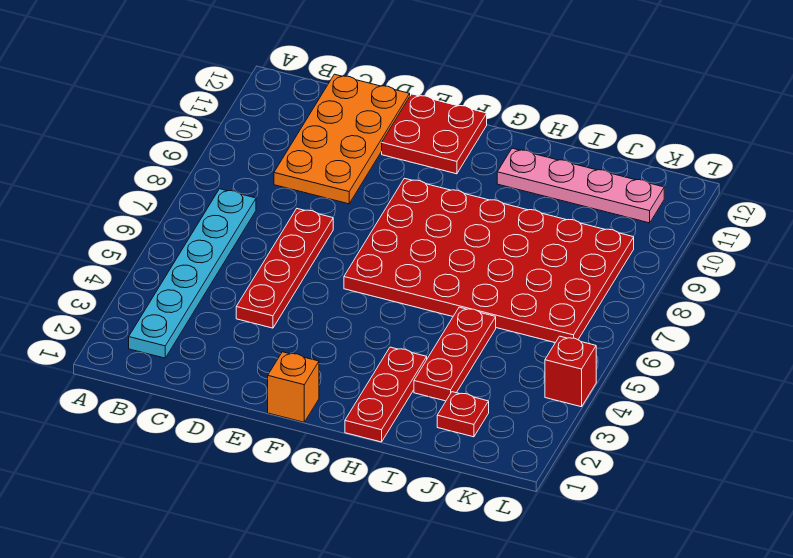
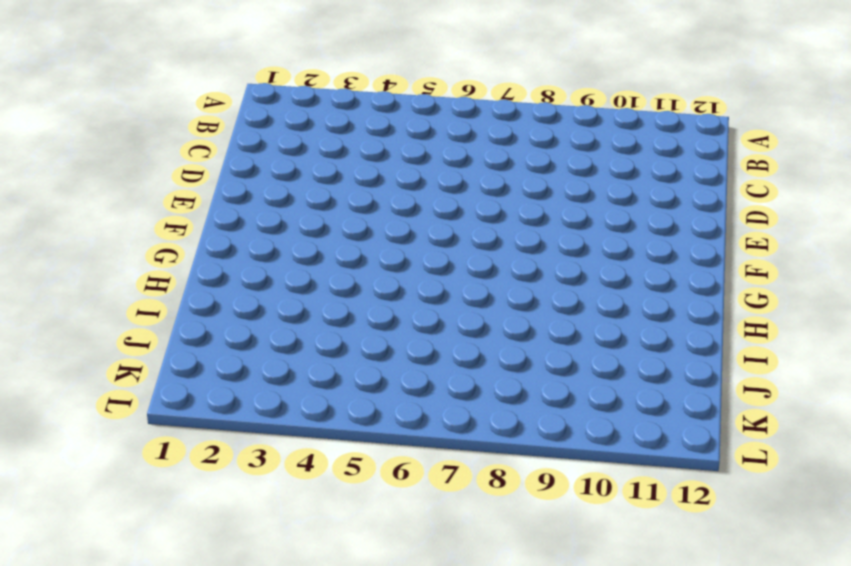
none -> cyan 1x6 plate [129,189,256,358]
none -> orange 2x4 plate [274,74,410,204]

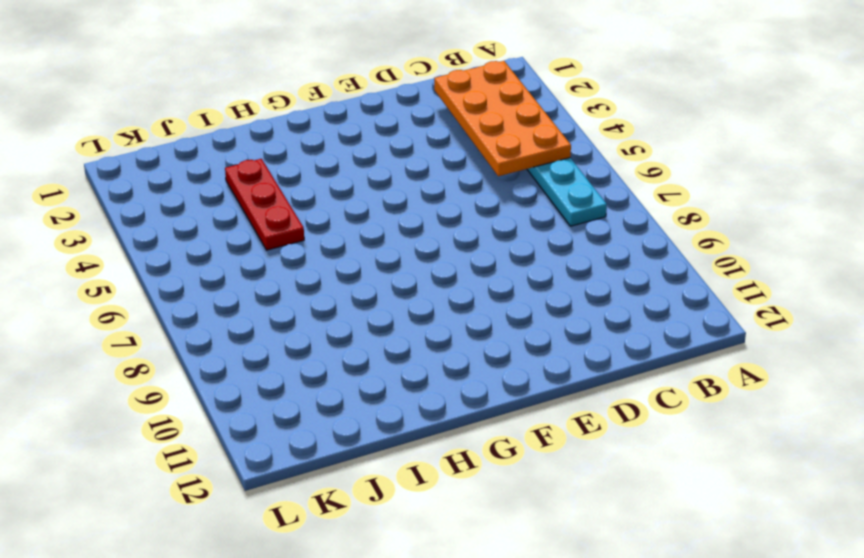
orange 2x4 plate [434,61,571,176] -> orange 2x4 plate moved to [274,74,410,204]
none -> red 1x4 plate [236,209,333,328]
none -> red 2x2 plate [382,94,487,174]

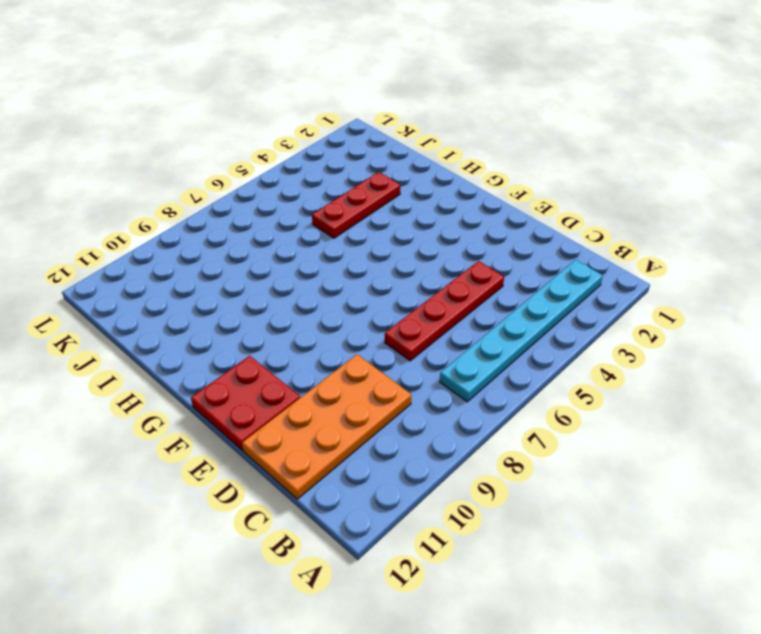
none -> orange 1x1 brick [268,352,319,422]
none -> red 4x6 plate [344,178,634,343]

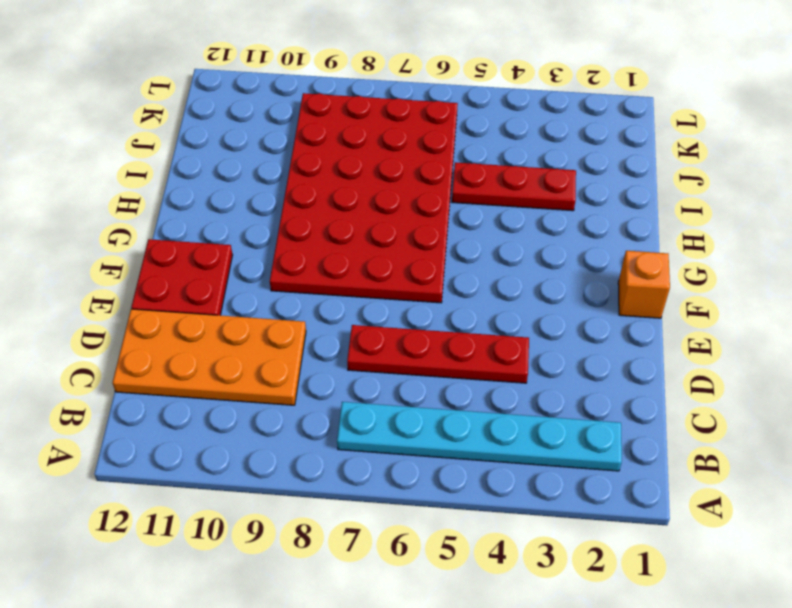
none -> red 1x3 plate [345,347,427,442]
none -> pink 1x4 plate [497,148,664,223]

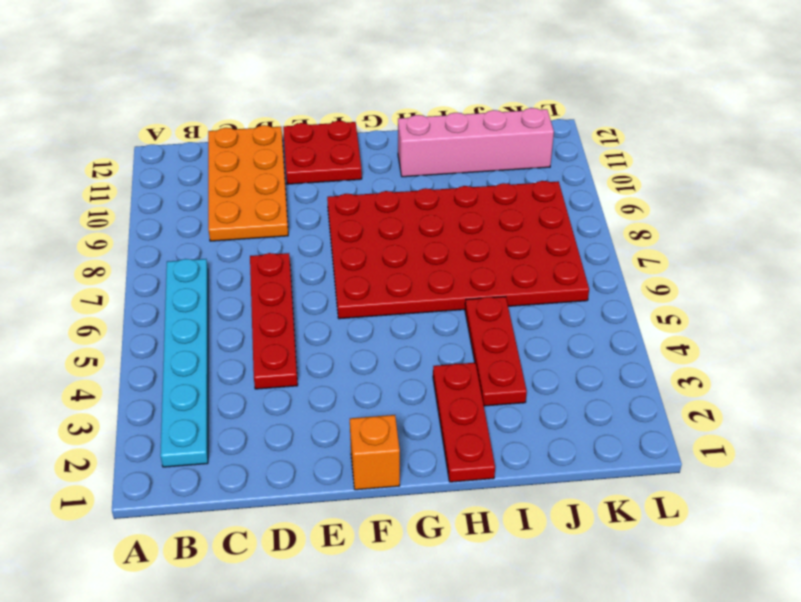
pink 1x4 brick [398,108,554,177] -> pink 1x4 plate [497,148,664,223]
none -> red 1x1 plate [437,392,489,437]
none -> red 1x1 brick [545,336,596,407]

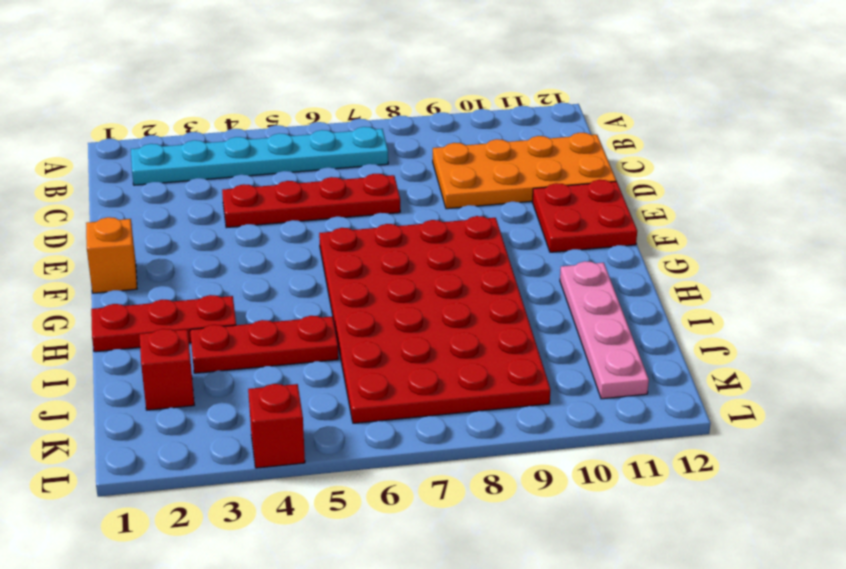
red 1x1 brick [140,329,194,410] -> red 1x1 plate [437,392,489,437]

